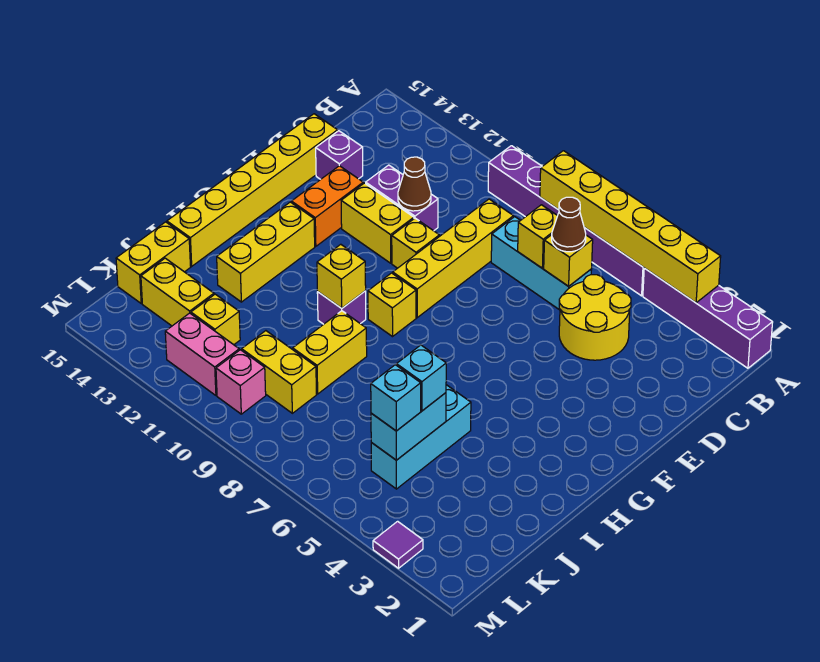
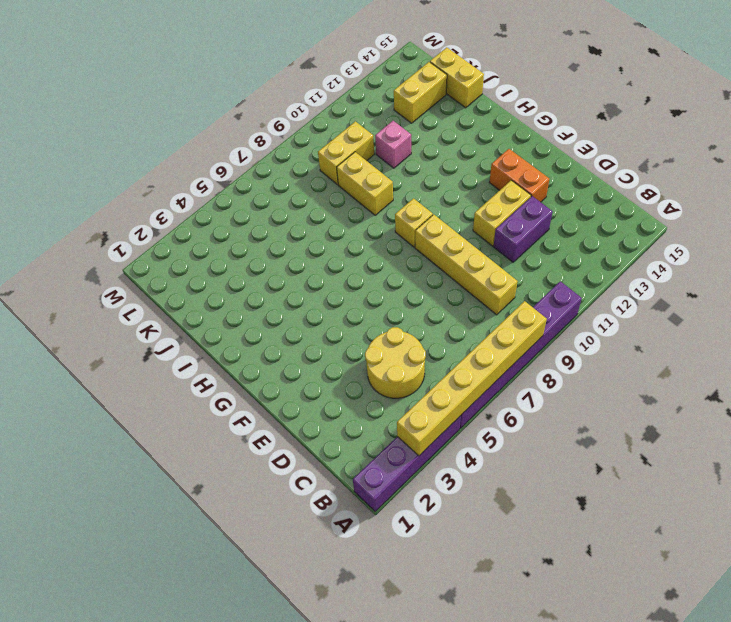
pink 1x1 brick [375,121,411,168] -> pink 1x1 brick moved to [216,350,266,414]
none -> cyan 1x3 brick [491,217,592,310]
none -> purple 1x1 brick [316,131,363,179]
none -> yellow 1x6 brick [167,114,338,266]
none -> yellow 1x1 brick [392,218,439,268]

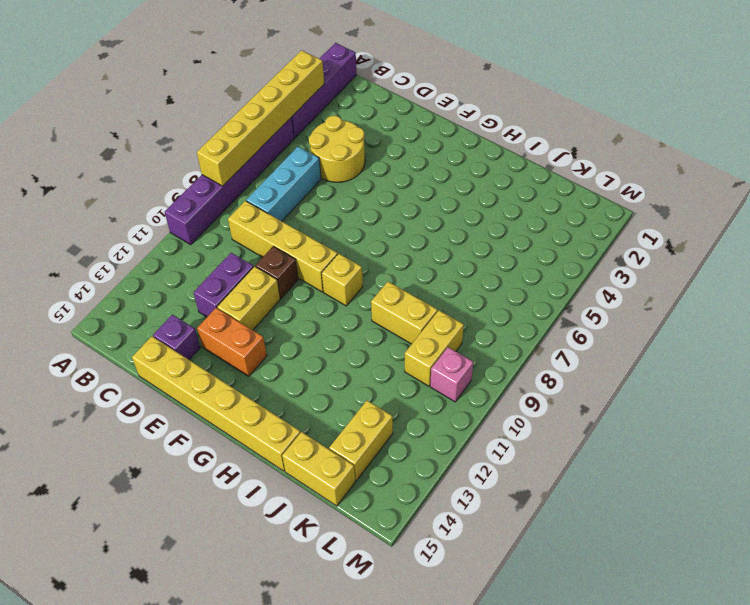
brown 1x1 brick [255,246,298,298] -> yellow 1x1 brick [392,218,439,268]
none -> yellow 1x3 brick [217,202,315,302]
none -> purple 1x1 brick [317,291,366,324]
none -> cyan 1x3 brick [371,385,471,489]
none -> yellow 1x1 brick [191,294,240,345]

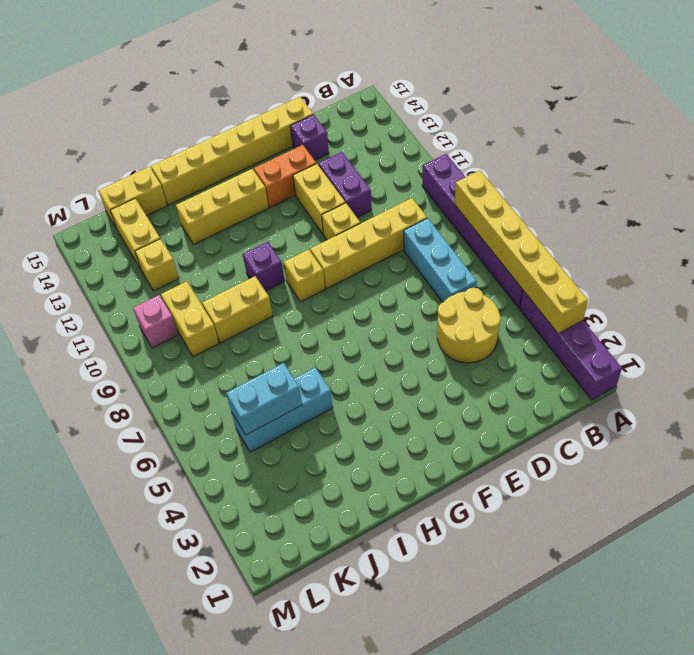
none -> pink 1x2 brick [165,313,239,395]
none -> purple 1x1 tile [373,521,423,568]
none -> yellow 1x1 brick [544,235,593,286]
none -> yellow 1x1 brick [518,205,557,268]

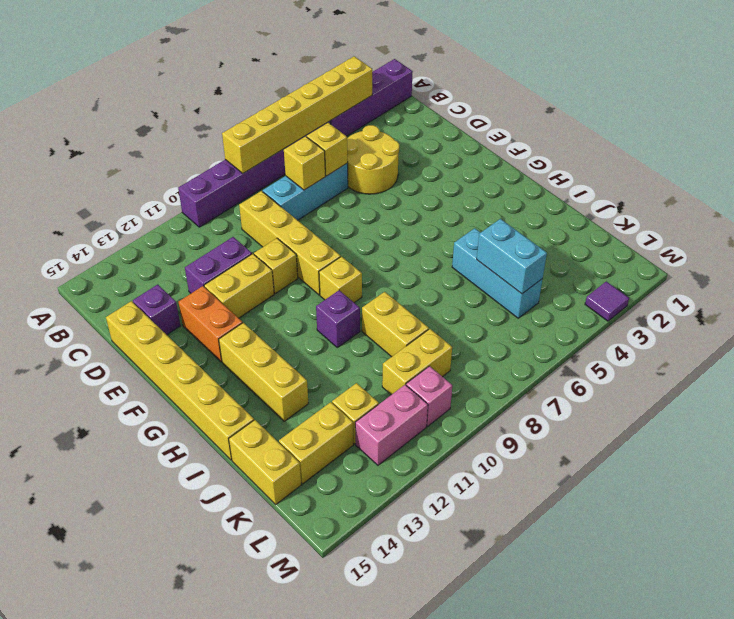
none -> brown 1x1 cone [398,157,431,211]
none -> yellow 1x1 brick [317,244,366,308]
none -> brown 1x1 cone [552,197,586,252]
none -> cyan 1x1 brick [397,345,446,411]

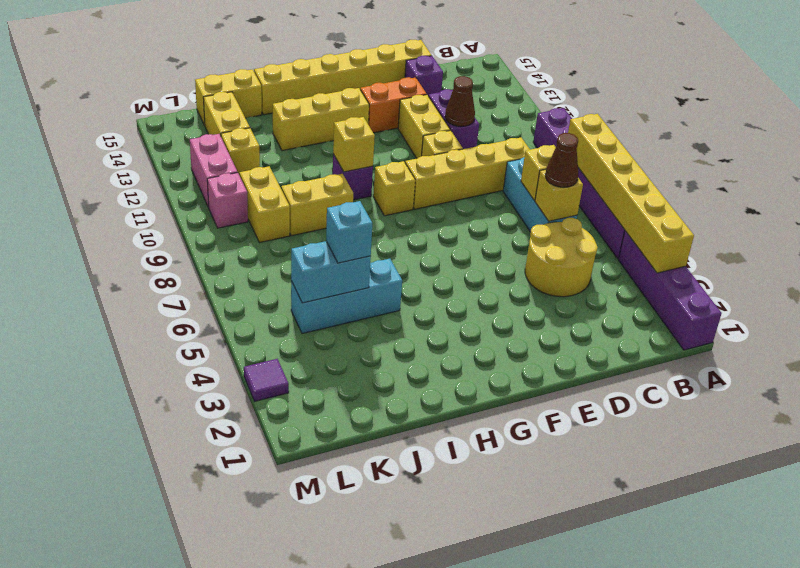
none -> cyan 1x1 brick [371,365,421,431]

